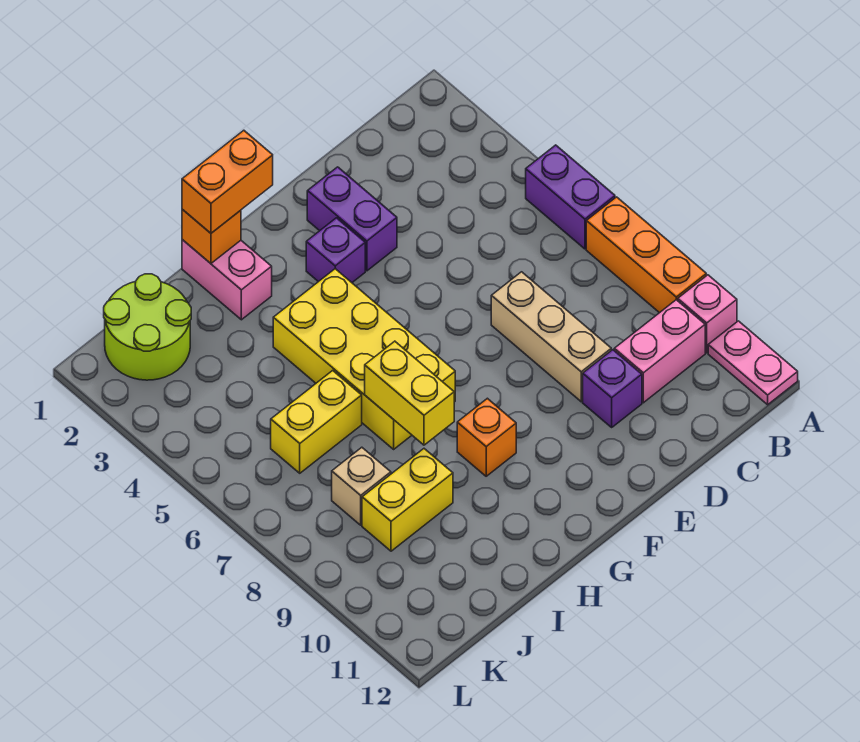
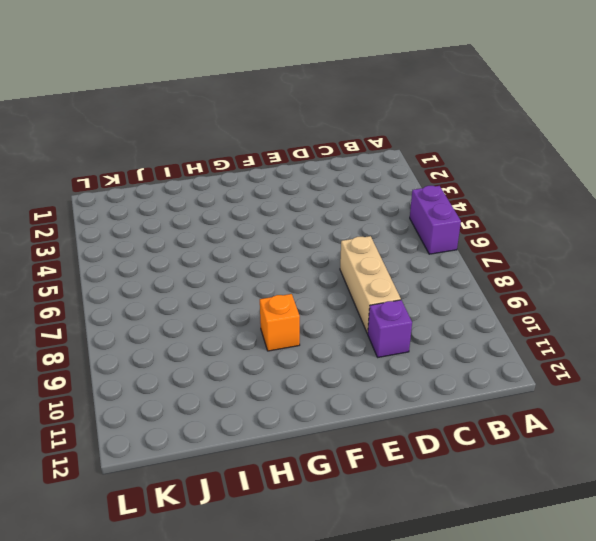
none -> orange 1x3 brick [586,197,706,313]
none -> pink 1x1 brick [678,275,737,353]
none -> pink 1x2 plate [708,321,798,405]

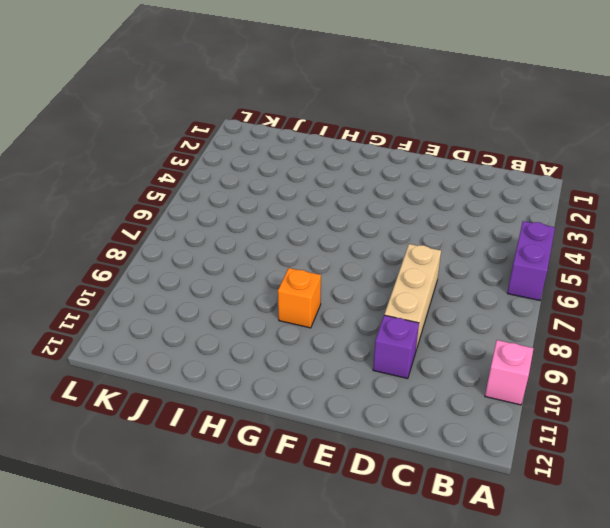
none -> orange 1x3 brick [586,197,706,313]
none -> pink 1x2 plate [708,321,798,405]
none -> pink 1x2 brick [614,300,705,403]

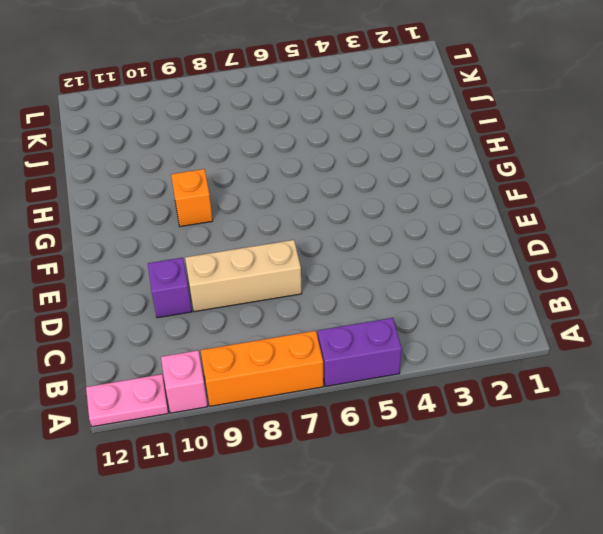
none -> pink 1x2 brick [614,300,705,403]
none -> purple 1x2 brick [307,167,397,271]
none -> purple 1x1 brick [306,218,365,282]

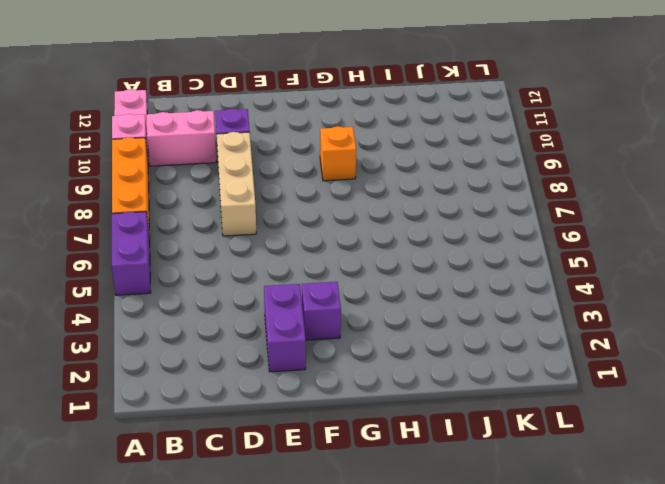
none -> yellow 2x4 brick [273,269,455,449]
none -> pink 1x2 brick [182,240,272,320]
none -> yellow 1x2 brick [271,370,362,473]

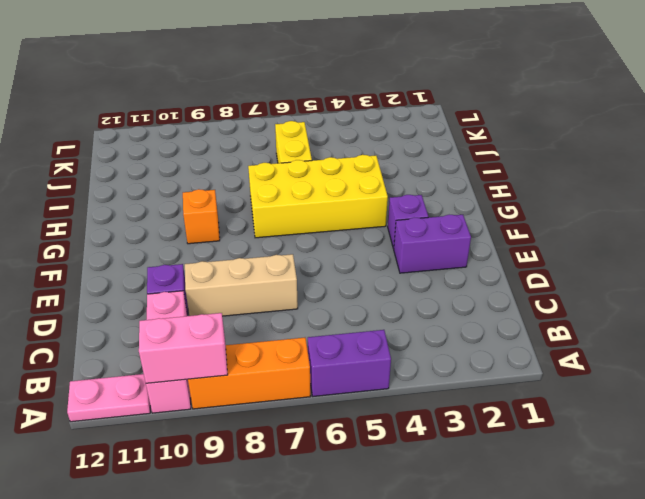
pink 1x2 brick [139,313,228,383] -> pink 1x2 brick moved to [182,240,272,320]
none -> yellow 1x2 brick [362,449,453,551]
none -> lime 2x2 round brick [104,274,191,380]
none -> tan 1x1 brick [332,447,391,525]

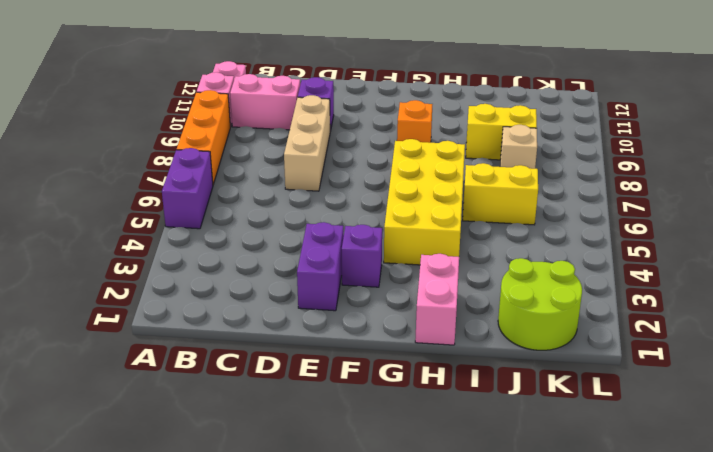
none -> orange 1x1 brick [182,209,241,263]
none -> yellow 1x2 brick [365,341,454,445]
none -> orange 1x2 brick [182,130,273,233]

